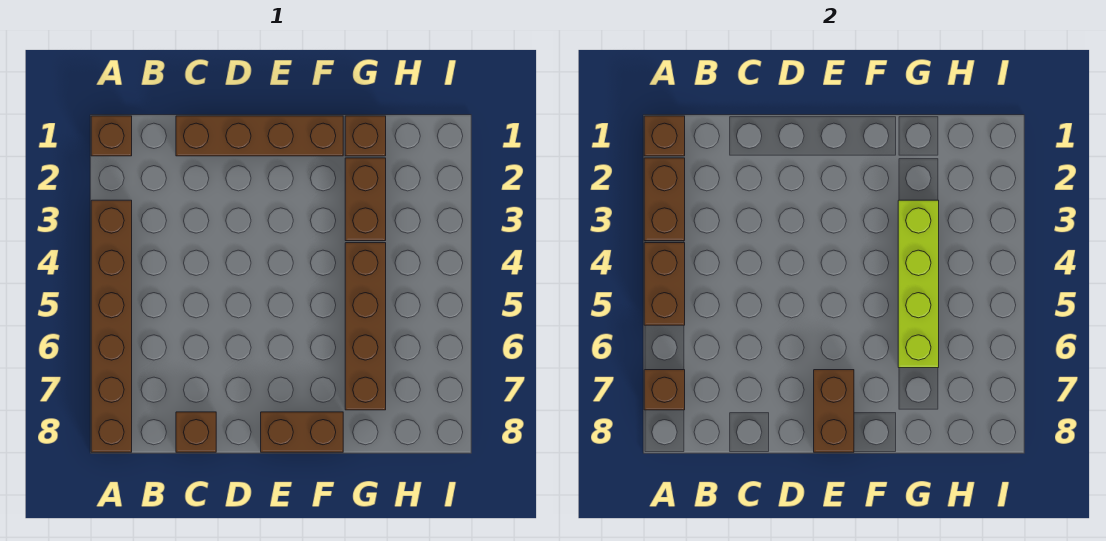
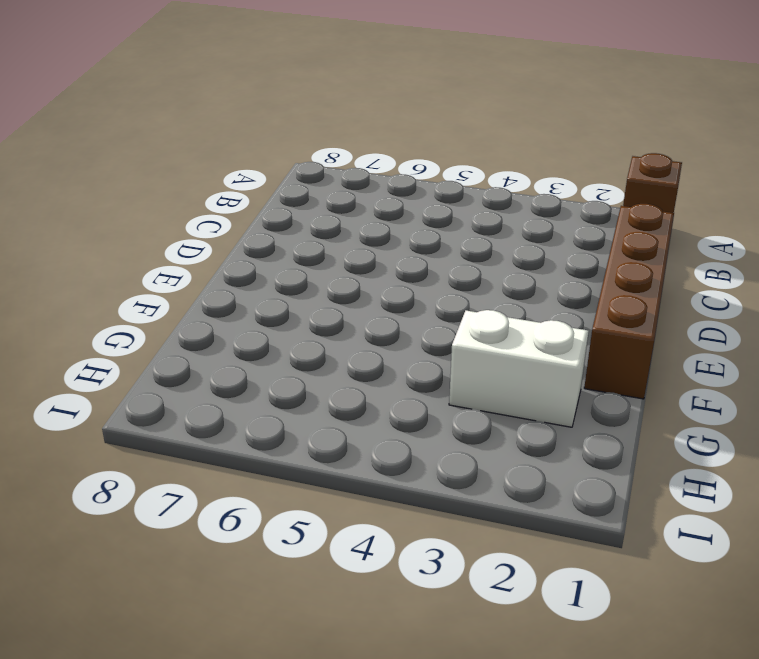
white 1x2 brick [449,310,589,427] -> brown 1x2 brick [345,158,386,241]
none -> brown 1x6 brick [91,200,132,452]
none -> brown 1x1 brick [176,412,216,452]
none -> brown 1x2 brick [261,412,343,452]

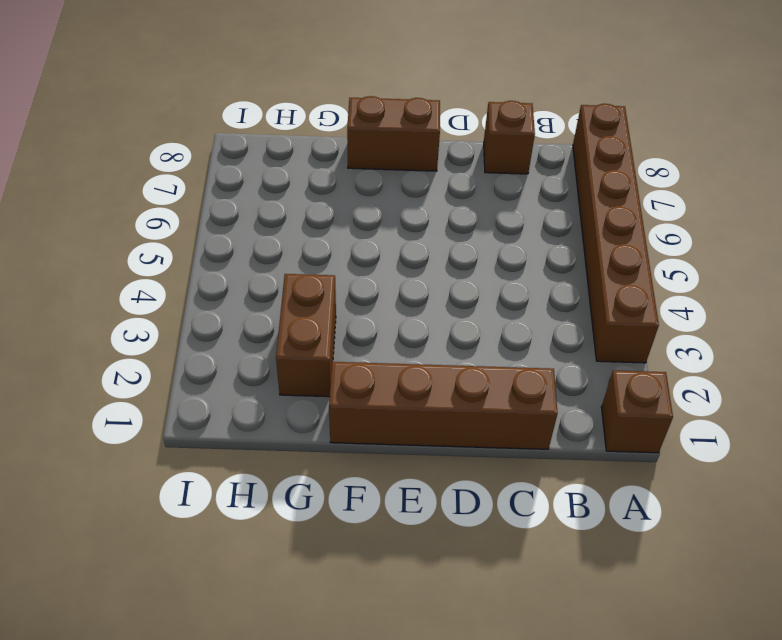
none -> brown 1x1 brick [345,116,386,156]
none -> brown 1x4 brick [345,243,386,410]
none -> brown 1x1 brick [644,116,685,156]

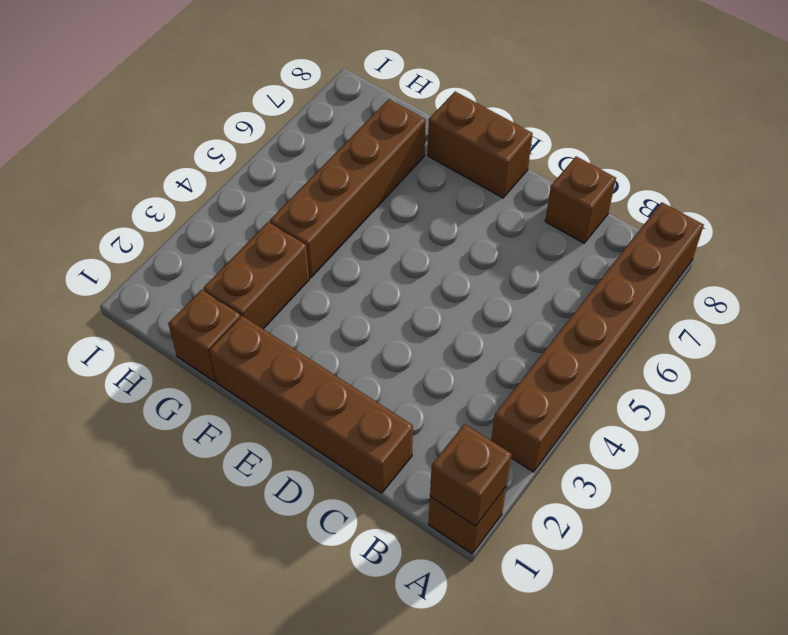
none -> brown 1x2 brick [644,158,685,241]
none -> brown 1x2 brick [644,243,685,325]
none -> brown 1x1 brick [644,370,685,410]

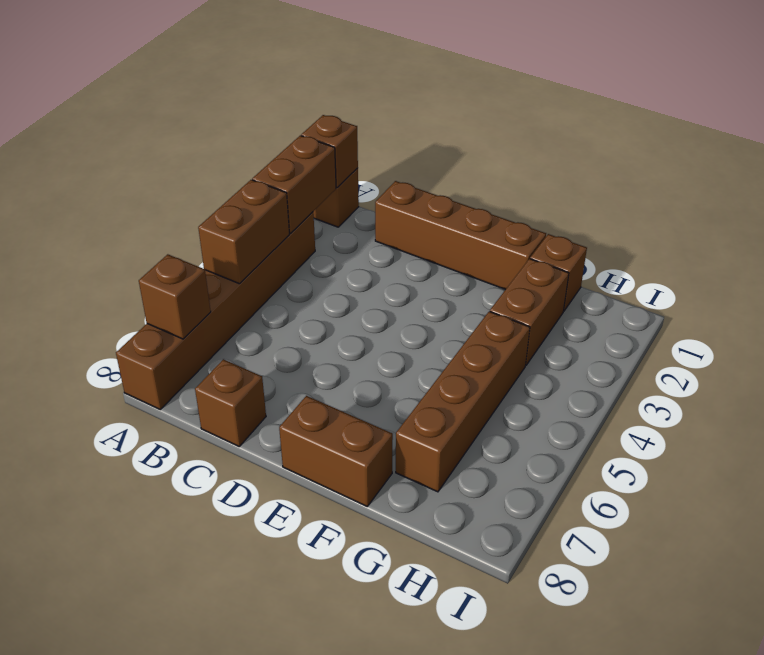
none -> brown 1x2 brick [814,370,854,452]
none -> lime 1x4 brick [898,200,939,368]

